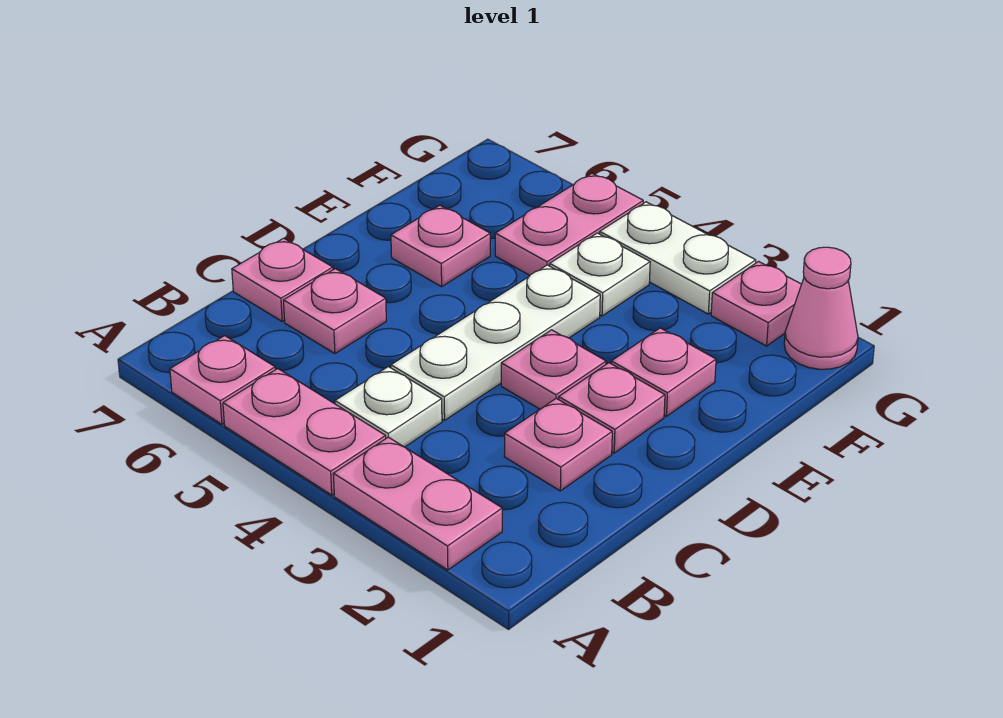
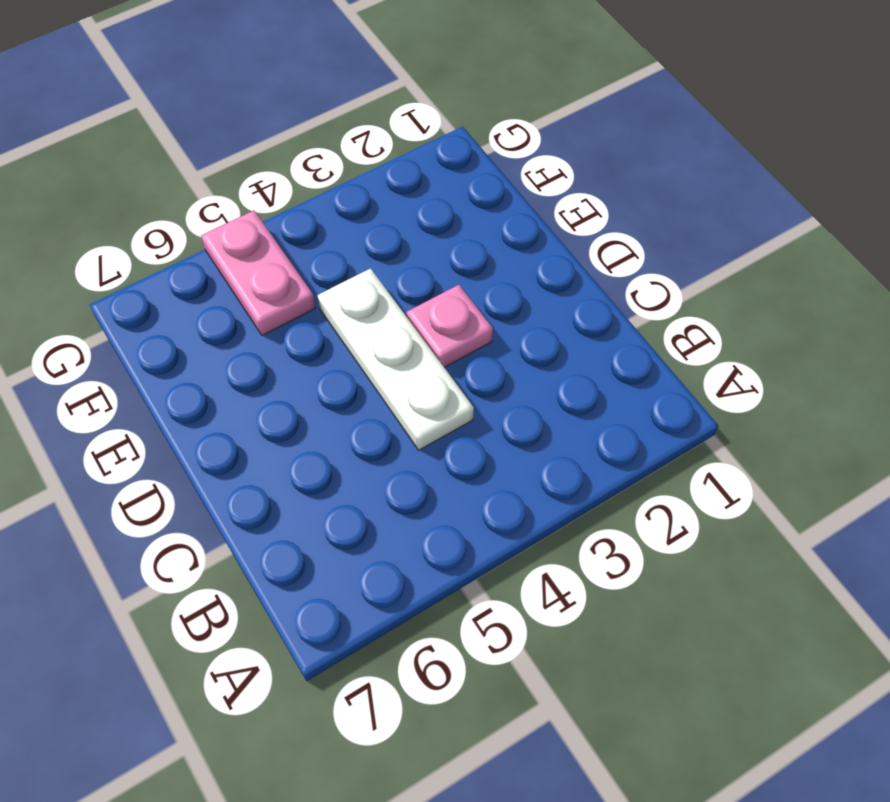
none -> pink 1x2 plate [333,437,502,570]
none -> pink 1x2 plate [223,369,386,495]
none -> pink 1x1 plate [170,336,275,424]

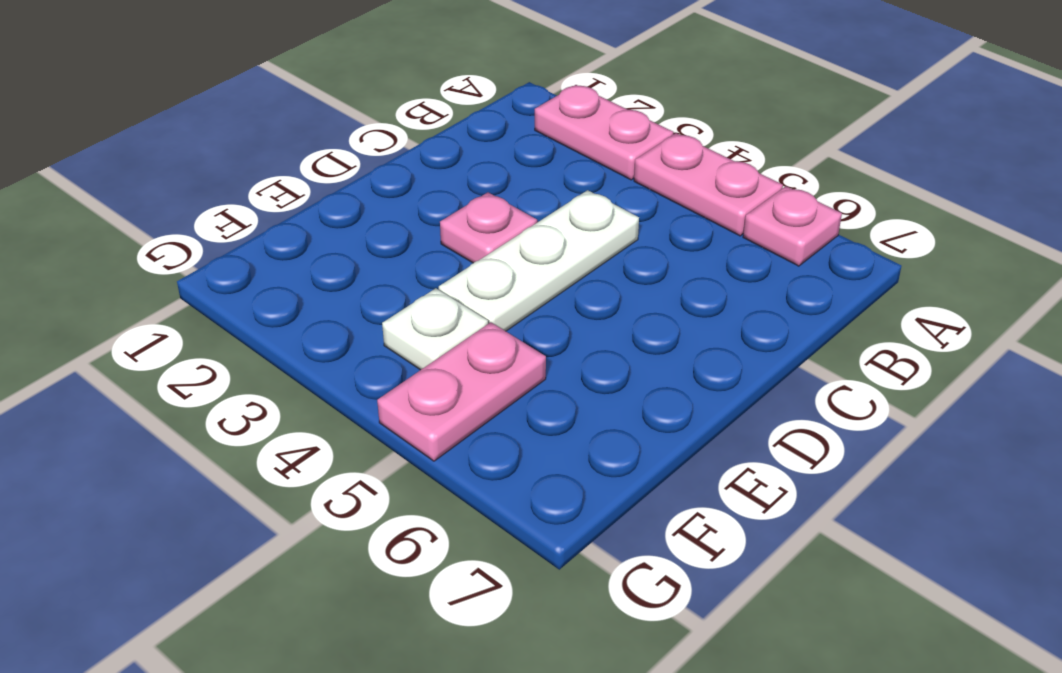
none -> white 1x1 plate [335,367,442,447]
none -> pink 1x1 plate [504,398,612,491]
none -> pink 1x1 plate [283,269,386,354]

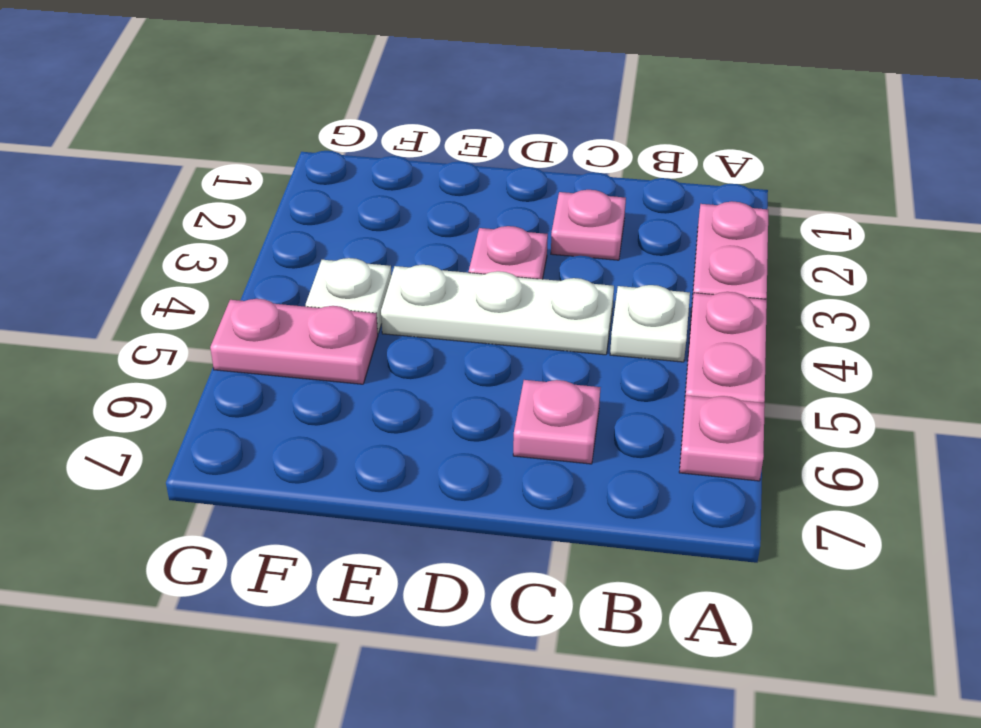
none -> pink 1x1 plate [232,238,333,321]
none -> pink 1x1 plate [559,363,665,453]
none -> pink 1x1 plate [611,328,716,416]

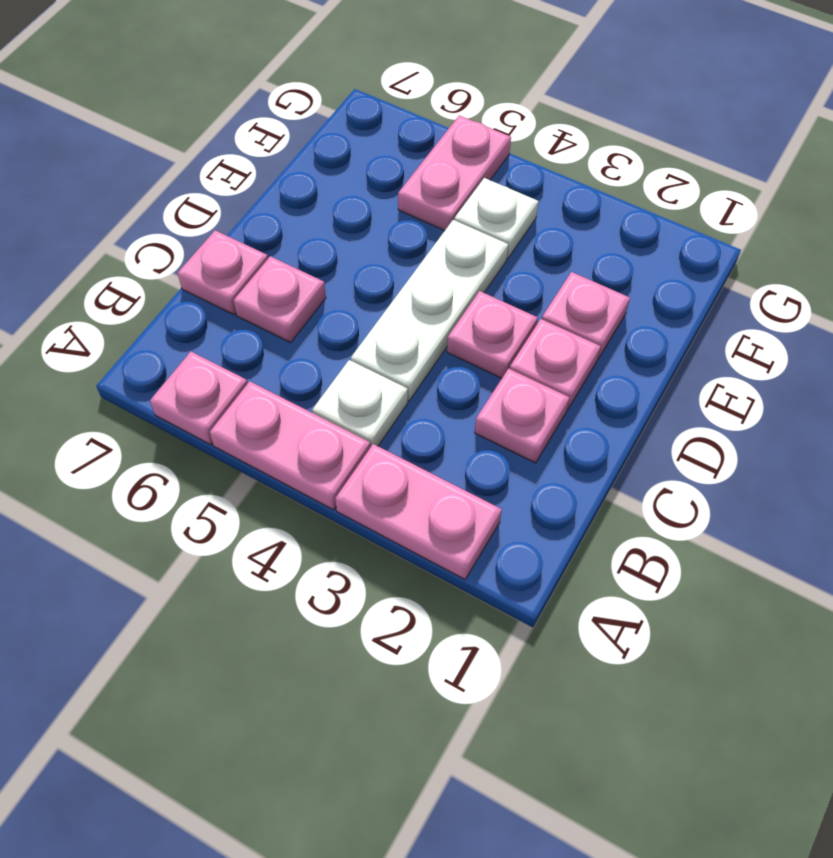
none -> pink 1x1 plate [391,205,490,287]
none -> pink 1x1 cone [784,247,858,369]
none -> pink 1x1 plate [711,261,801,346]

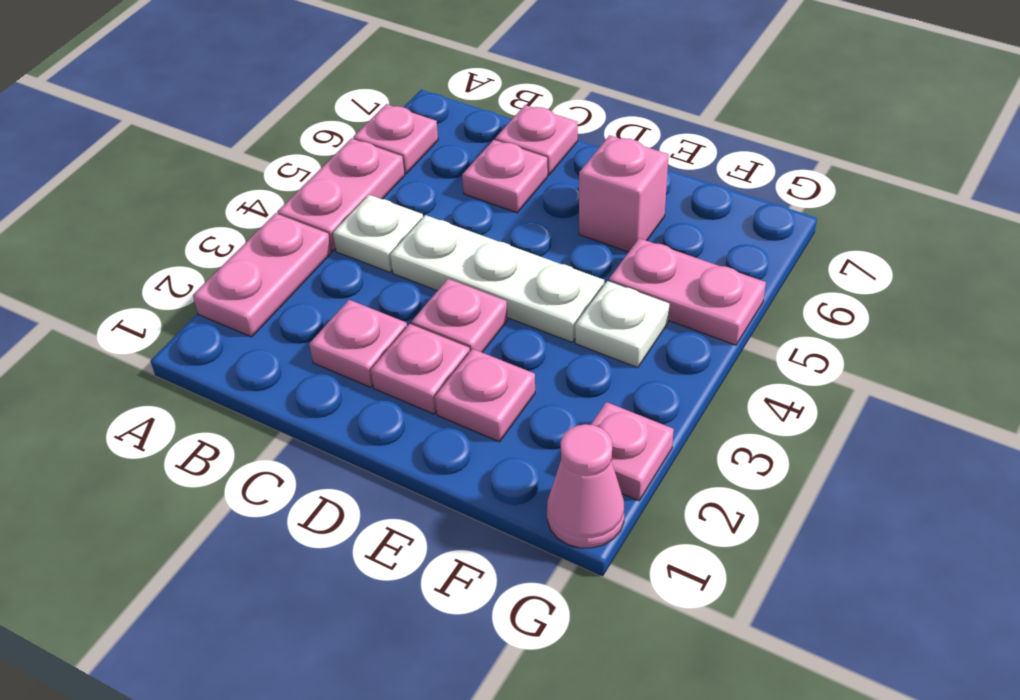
pink 1x1 brick [579,135,669,252] -> pink 1x1 plate [391,205,490,287]
none -> white 1x2 plate [600,202,756,314]

